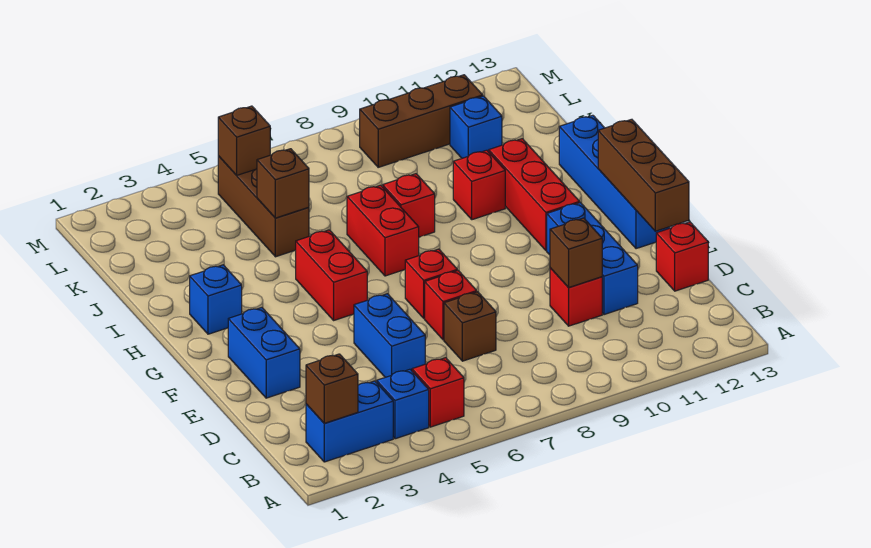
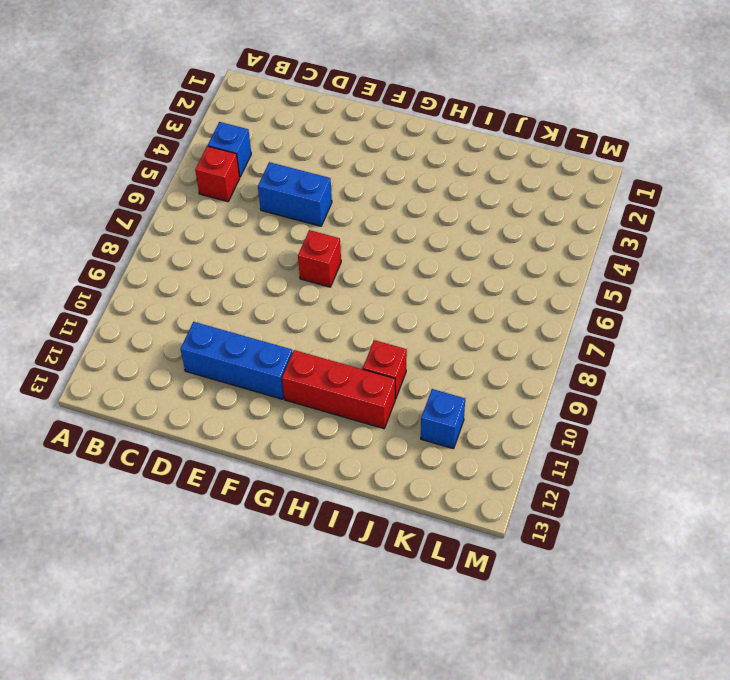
none -> blue 1x2 brick [306,381,393,462]
none -> brown 1x1 brick [444,292,496,361]
none -> red 1x1 brick [550,268,602,326]

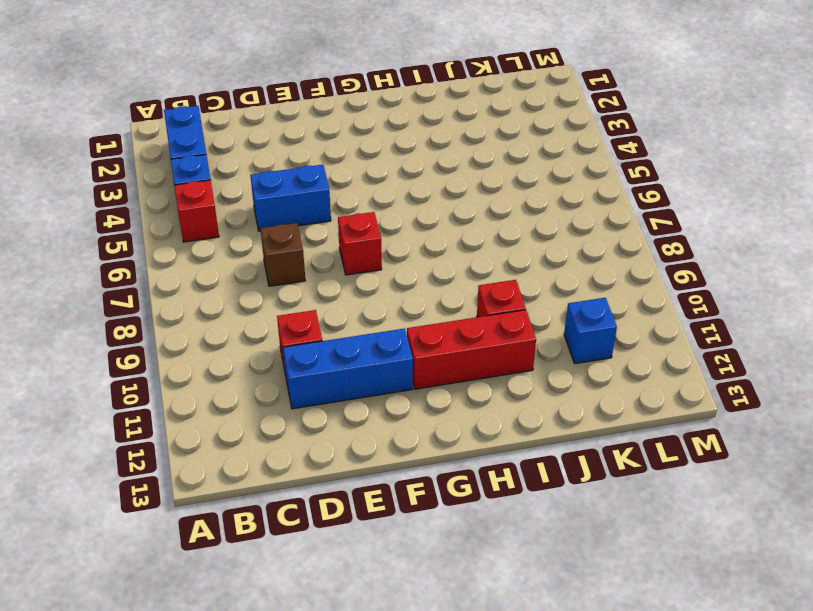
none -> red 1x1 brick [656,222,708,291]
none -> blue 1x2 brick [228,308,300,398]
none -> red 1x1 brick [425,271,477,340]

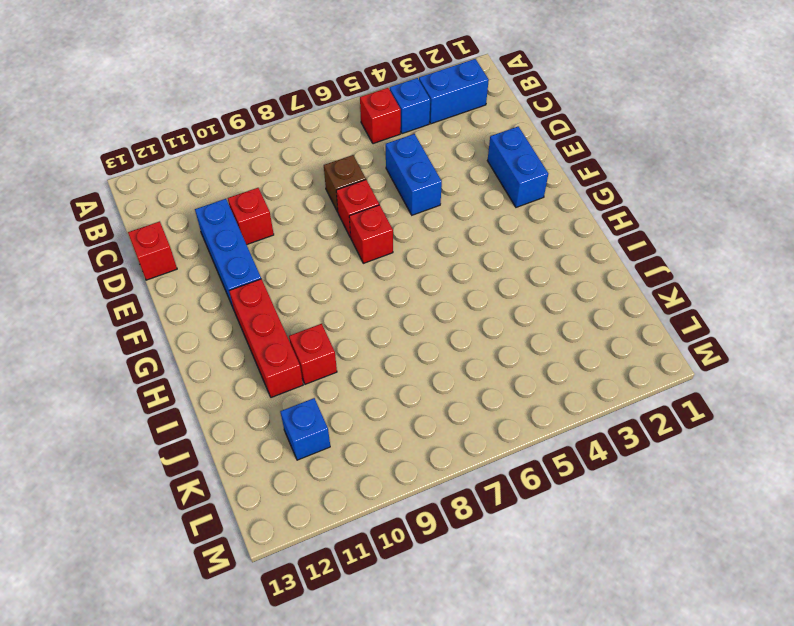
none -> blue 1x4 brick [559,115,670,249]
none -> red 1x2 brick [296,230,367,320]
none -> blue 1x1 brick [190,265,242,334]

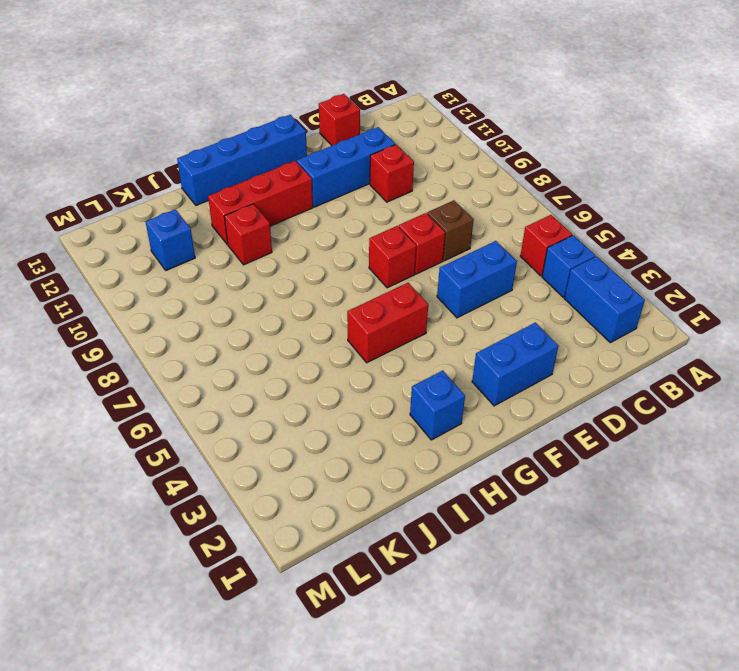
none -> red 1x2 brick [347,185,419,276]
none -> red 1x1 brick [383,174,435,237]
none -> brown 1x3 brick [218,156,309,257]

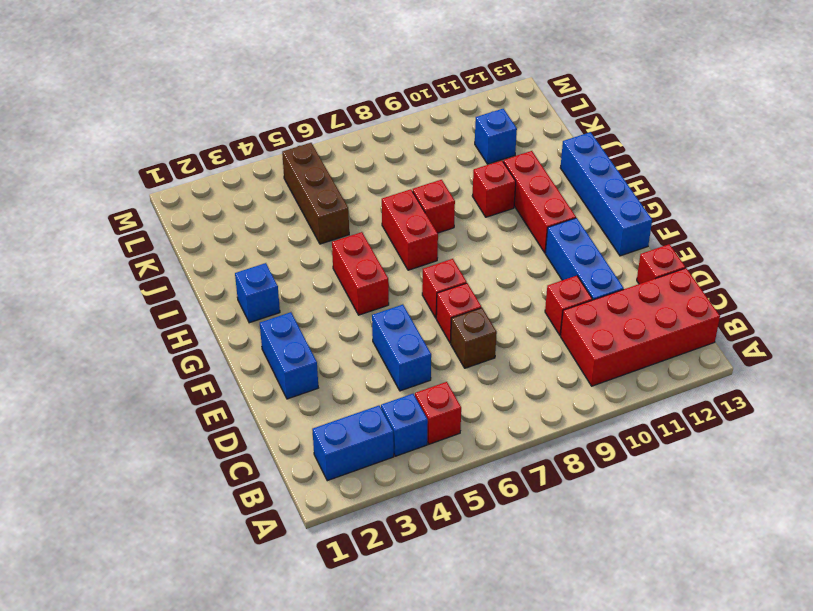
red 2x4 brick [560,268,720,386] -> none
none -> brown 1x3 brick [360,75,483,167]
none -> brown 1x1 brick [306,354,358,423]
none -> brown 1x1 brick [550,218,602,288]

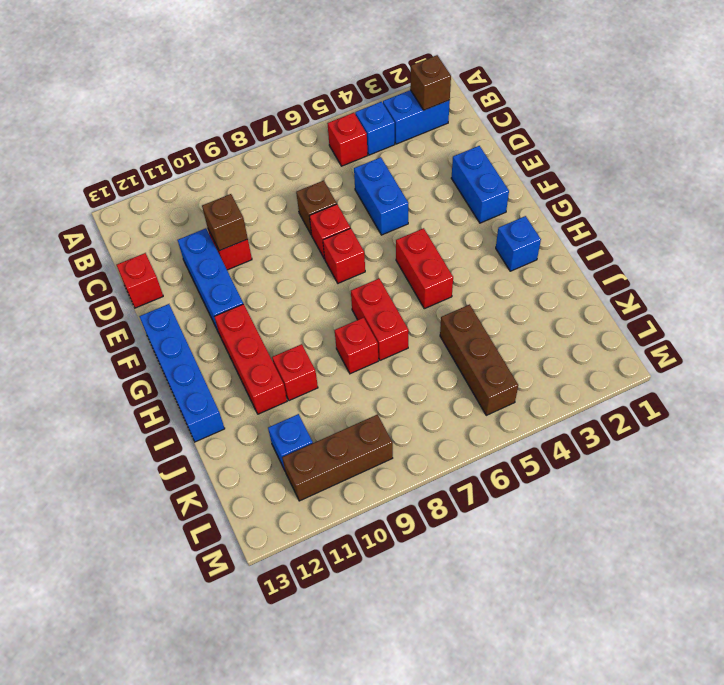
none -> brown 1x3 brick [598,119,689,231]
none -> brown 1x1 brick [257,149,309,218]
none -> brown 1x1 brick [218,106,270,175]

